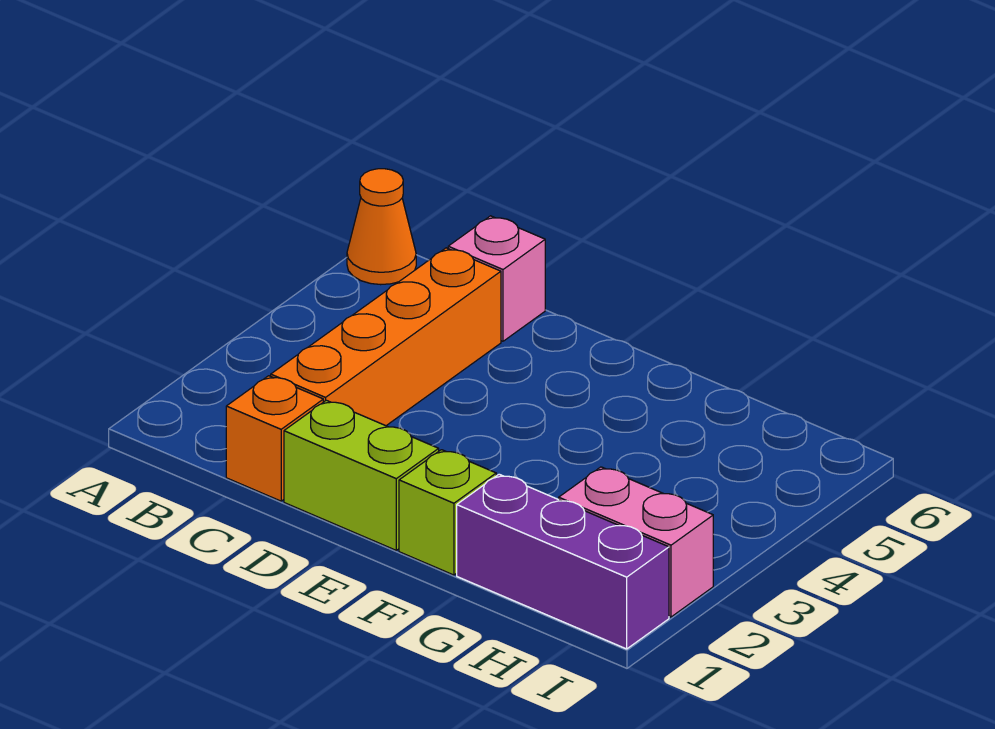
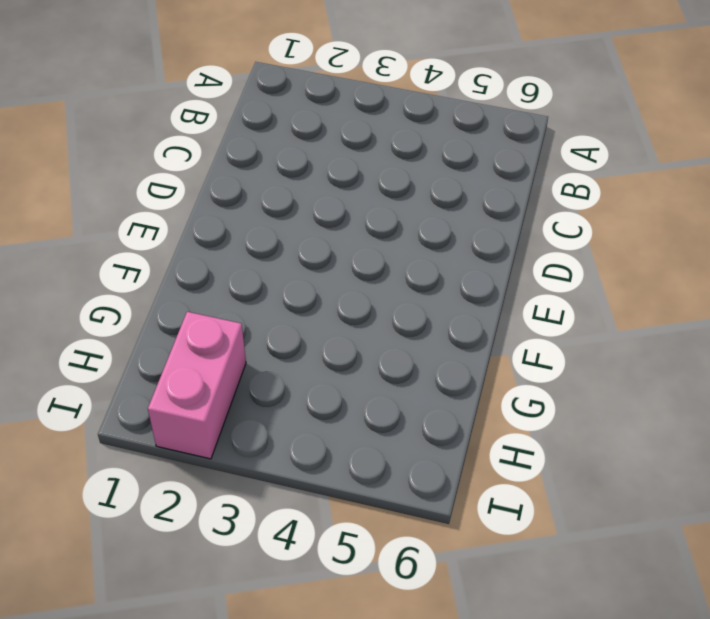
none -> orange 1x1 cone [347,169,416,285]
none -> orange 1x1 brick [226,376,323,501]

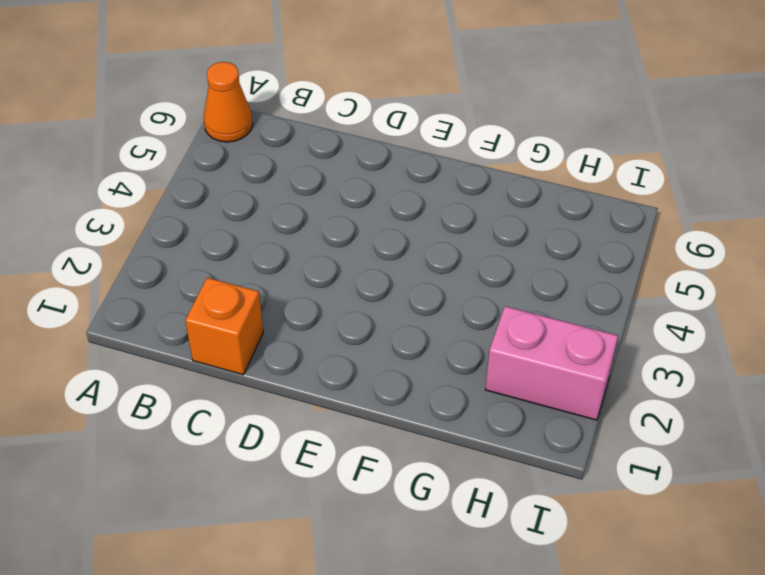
none -> orange 1x4 brick [271,248,501,426]
none -> pink 1x1 brick [448,216,545,341]

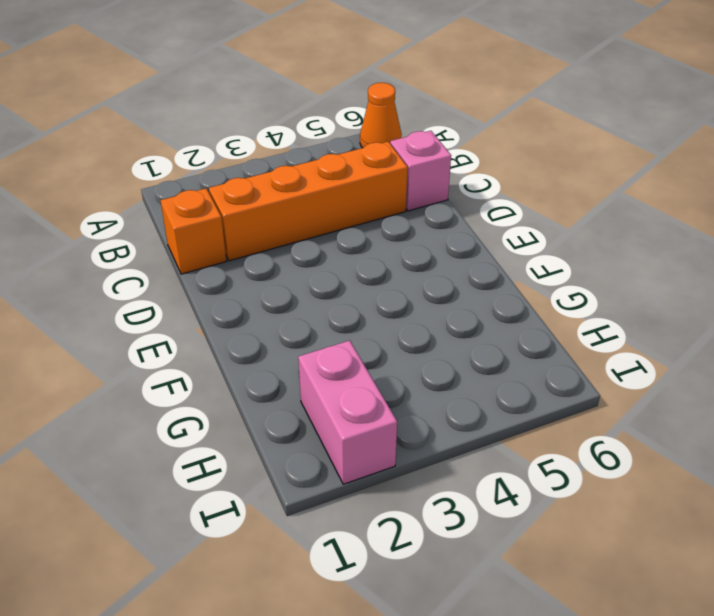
none -> lime 1x2 brick [284,400,439,550]
none -> lime 1x1 brick [399,450,496,575]

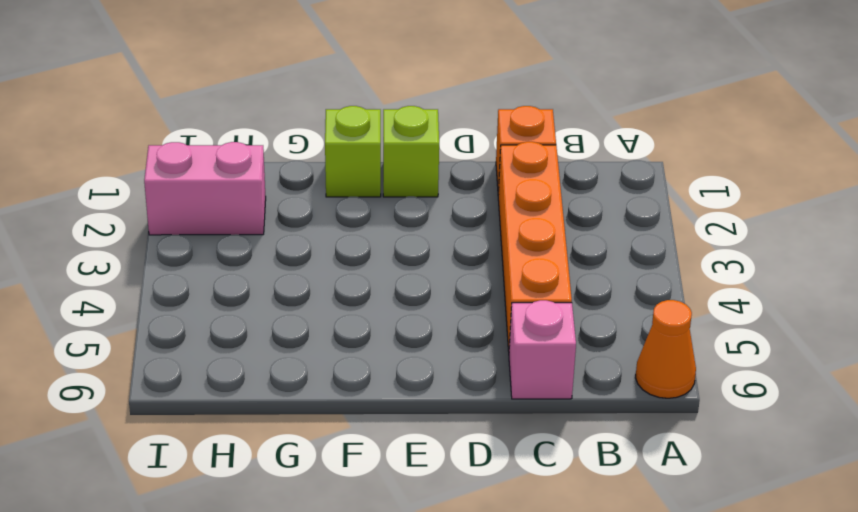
lime 1x1 brick [383,106,439,197] -> lime 1x2 brick [284,400,439,550]
none -> purple 1x3 brick [457,474,669,649]

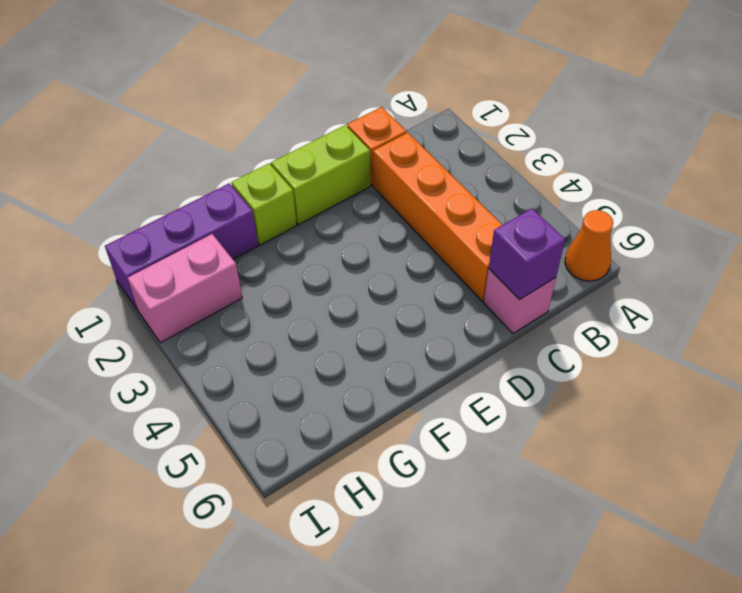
purple 1x1 brick [489,208,565,299] -> none

